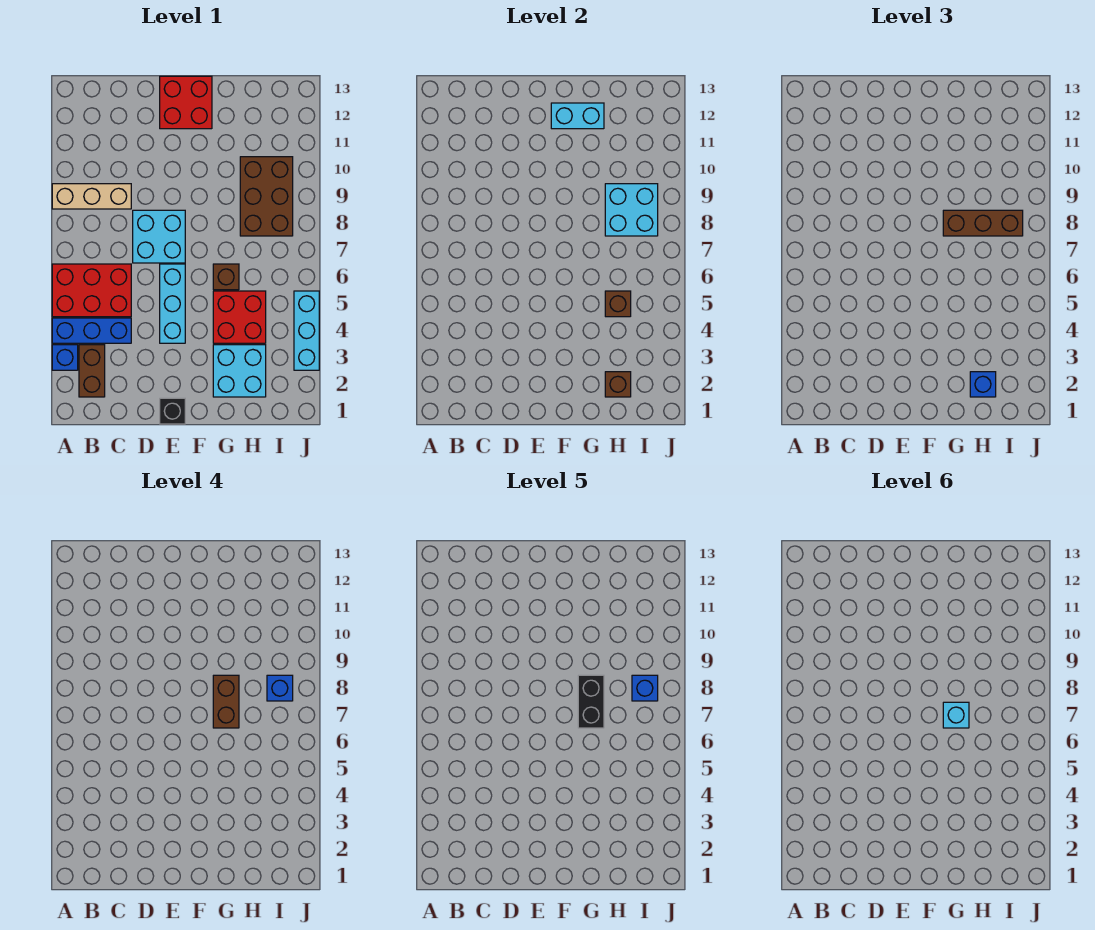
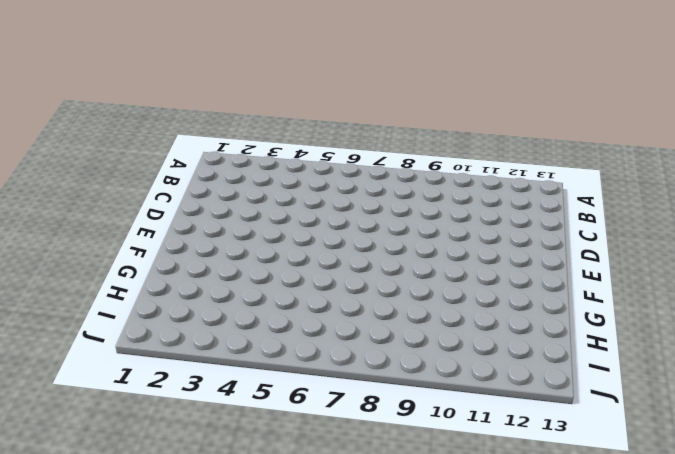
none -> blue 1x1 brick [52,345,78,370]
none -> blue 1x3 brick [52,318,131,343]
none -> red 2x3 brick [52,264,131,317]

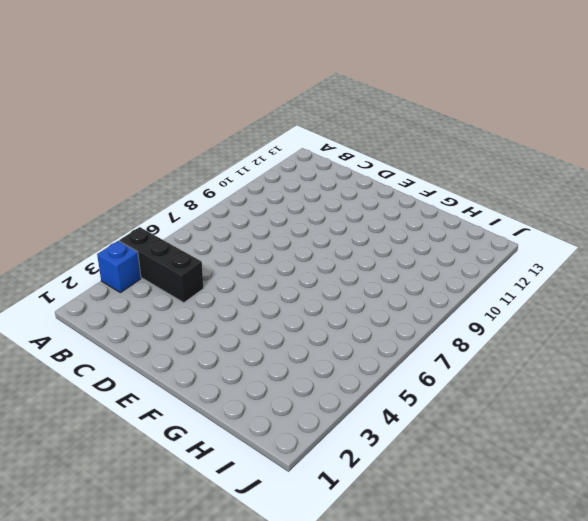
black 1x3 brick [119,227,204,303] -> blue 1x3 brick [52,318,131,343]
none -> red 2x3 brick [52,264,131,317]
none -> tan 1x3 brick [52,184,131,209]
none -> brown 1x2 brick [79,345,105,397]

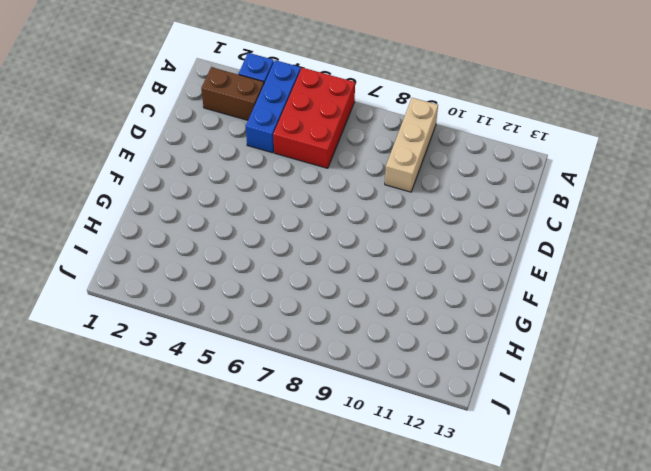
none -> cyan 2x2 brick [133,210,185,263]
none -> black 1x1 brick [160,398,185,424]
none -> cyan 1x3 brick [160,264,185,343]

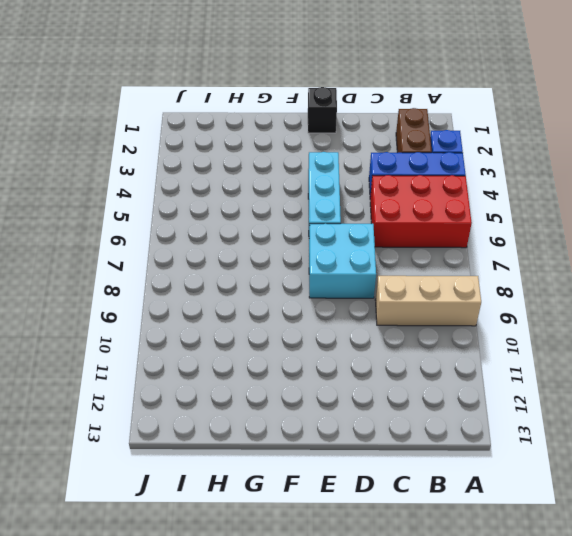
none -> red 2x2 brick [160,76,212,129]
none -> cyan 2x2 brick [213,345,266,397]
none -> red 2x2 brick [213,291,266,343]

